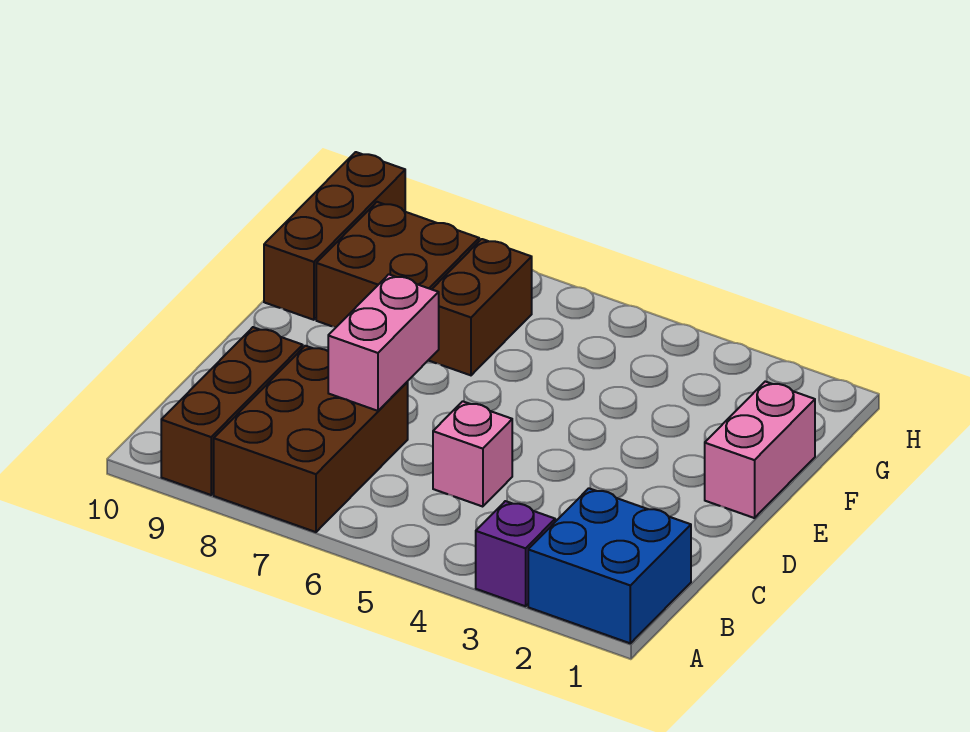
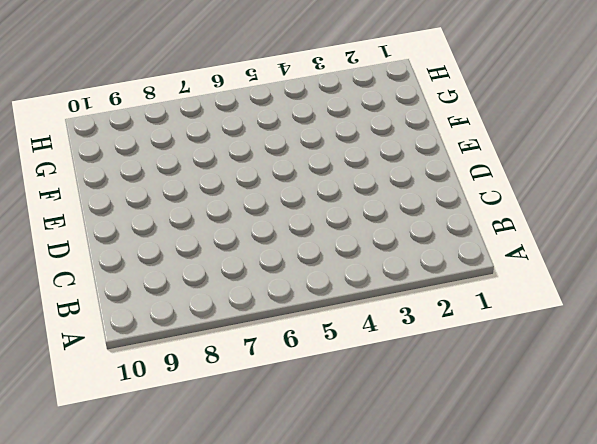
none -> blue 2x2 brick [528,488,691,643]
none -> purple 1x1 brick [476,501,555,606]

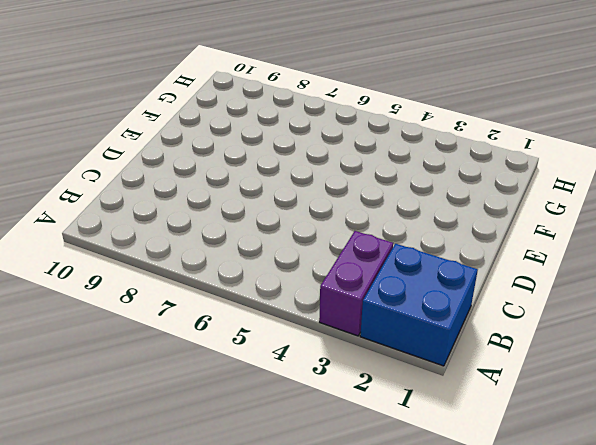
purple 1x2 brick [319,231,393,336] -> purple 1x1 brick [476,501,555,606]
none -> brown 2x3 brick [214,346,408,532]
none -> brown 1x3 brick [161,327,303,495]

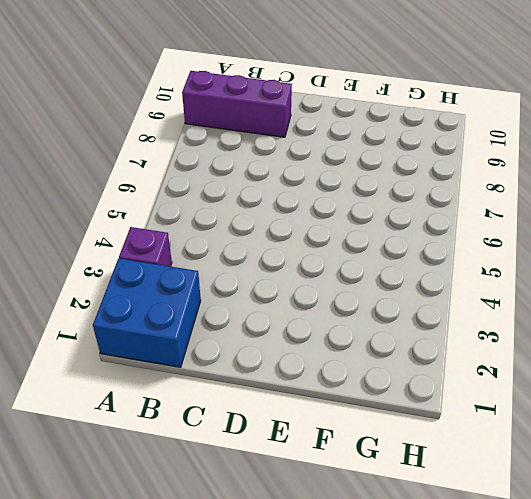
purple 1x3 brick [182,71,292,137] -> brown 1x3 brick [161,327,303,495]
none -> brown 2x3 brick [214,346,408,532]
none -> pink 1x1 brick [433,401,512,507]

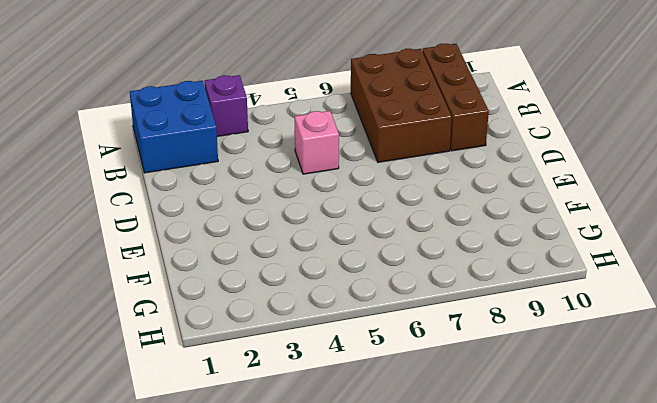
none -> pink 1x2 brick [705,382,815,518]
none -> brown 1x2 brick [428,239,532,375]

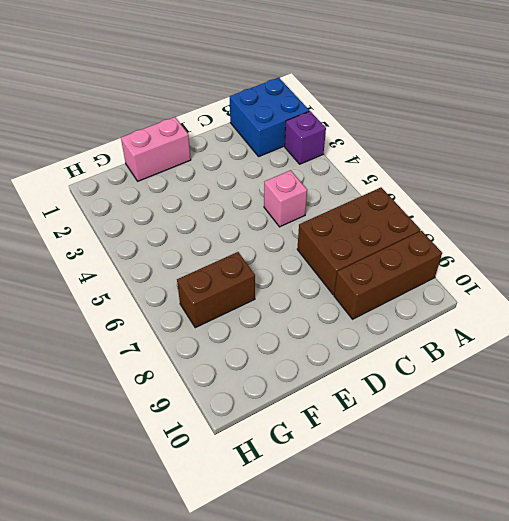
none -> brown 2x2 brick [316,202,479,328]
none -> brown 1x3 brick [264,152,405,320]

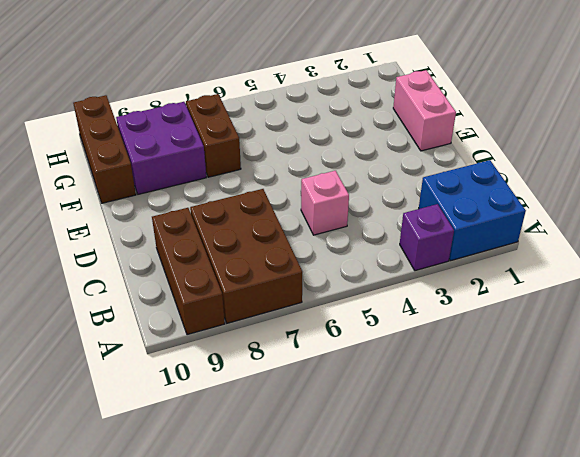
purple 2x2 brick [116,102,206,194] -> brown 2x2 brick [316,202,479,328]
none -> pink 1x2 brick [328,274,439,411]

